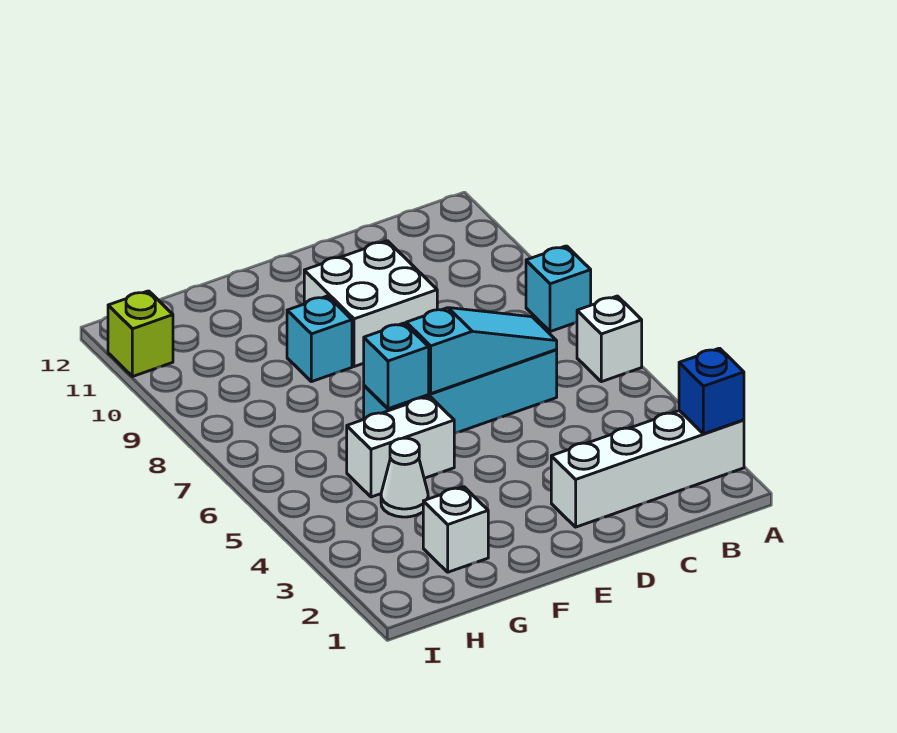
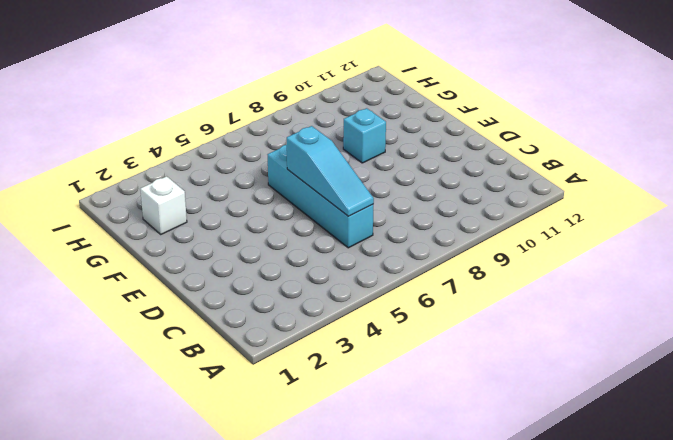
none -> white 1x4 brick [551,411,744,527]
none -> white 1x1 brick [577,296,642,382]
none -> cyan 1x1 brick [526,246,591,332]

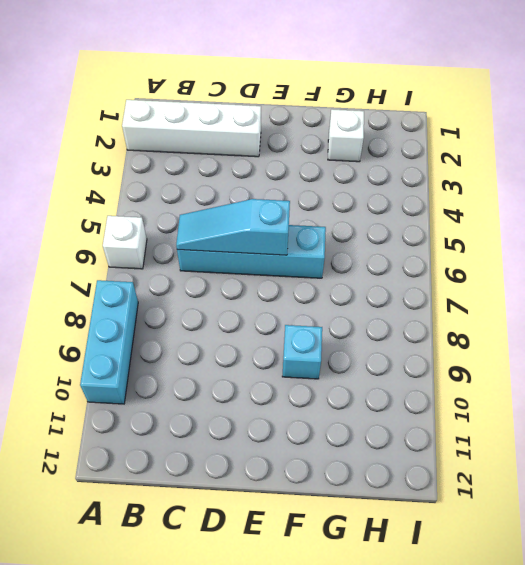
cyan 1x3 brick [80,280,138,404] -> cyan 1x1 brick [526,246,591,332]
none -> white 2x2 brick [304,241,437,367]
none -> white 1x2 brick [347,396,454,497]
none -> white 1x1 cone [381,438,428,517]

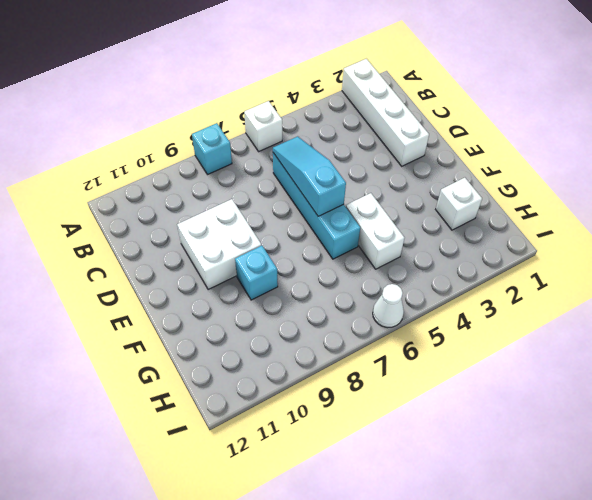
white 1x1 cone [373,284,404,328] -> white 1x1 cone moved to [381,438,428,517]
none -> lime 1x1 brick [108,291,173,377]
none -> blue 1x1 brick [679,348,744,434]
none -> cyan 1x1 brick [364,323,429,409]

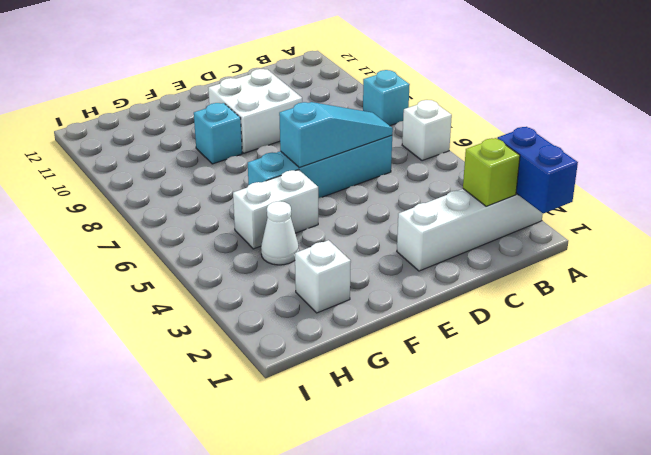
blue 1x2 brick [497,127,578,213] -> blue 1x1 brick [679,348,744,434]
lime 1x1 brick [463,138,520,206] -> lime 1x1 brick moved to [108,291,173,377]
none -> cyan 1x1 brick [364,323,429,409]

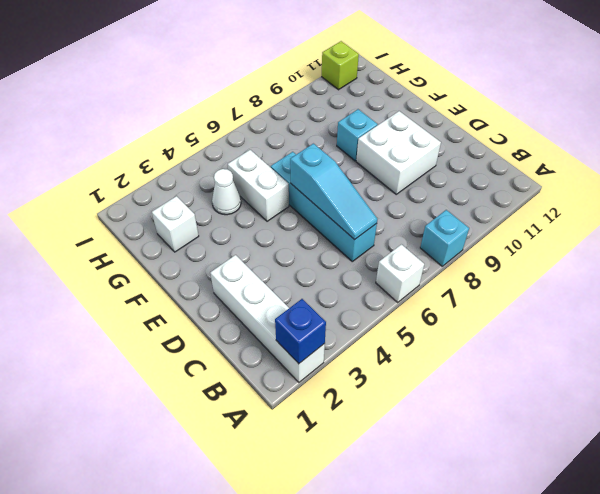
none -> cyan 1x1 brick [364,323,429,409]

